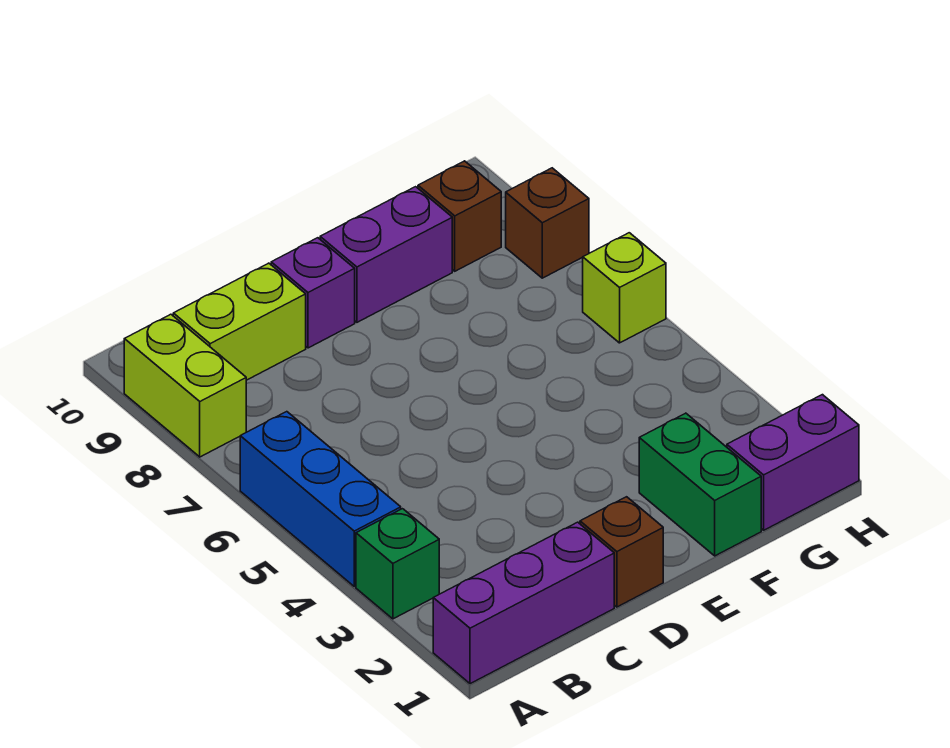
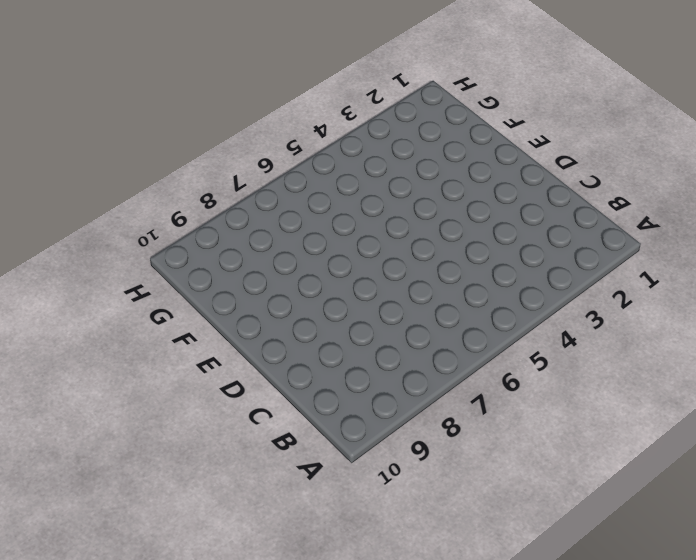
none -> purple 1x3 brick [433,522,614,684]
none -> green 1x1 brick [356,509,439,619]
none -> blue 1x3 brick [240,412,401,586]

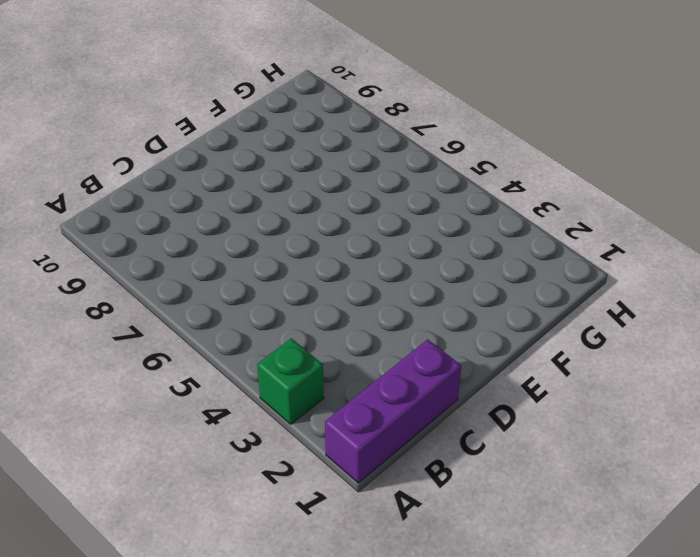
none -> blue 1x3 brick [240,412,401,586]
none -> lime 1x2 brick [124,314,246,457]
none -> lime 1x2 brick [173,263,306,380]

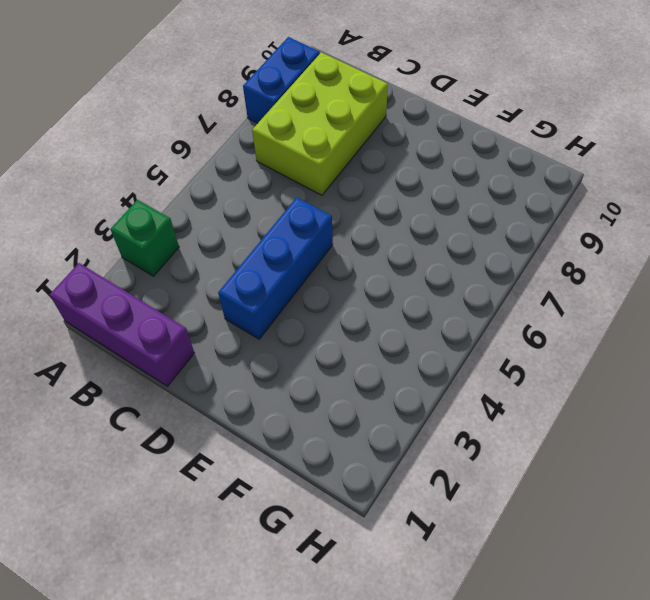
blue 1x2 brick [243,37,320,123] -> lime 1x2 brick [124,314,246,457]
lime 2x3 brick [252,52,388,195] -> lime 1x2 brick [173,263,306,380]
blue 1x3 brick [218,197,333,339] -> blue 1x3 brick moved to [240,412,401,586]
none -> brown 1x1 brick [580,497,663,607]
none -> purple 1x1 brick [271,238,355,348]
none -> purple 1x2 brick [320,187,452,322]

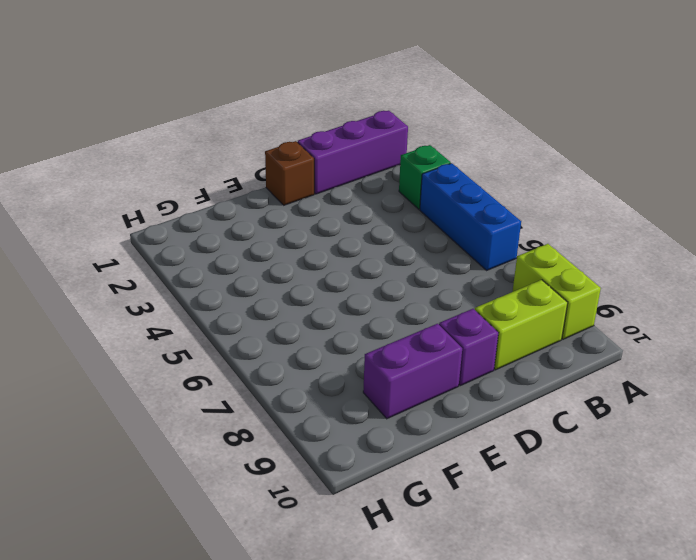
none -> green 1x2 brick [639,413,761,556]
none -> purple 1x2 brick [727,395,859,530]
none -> brown 1x1 brick [418,161,501,271]

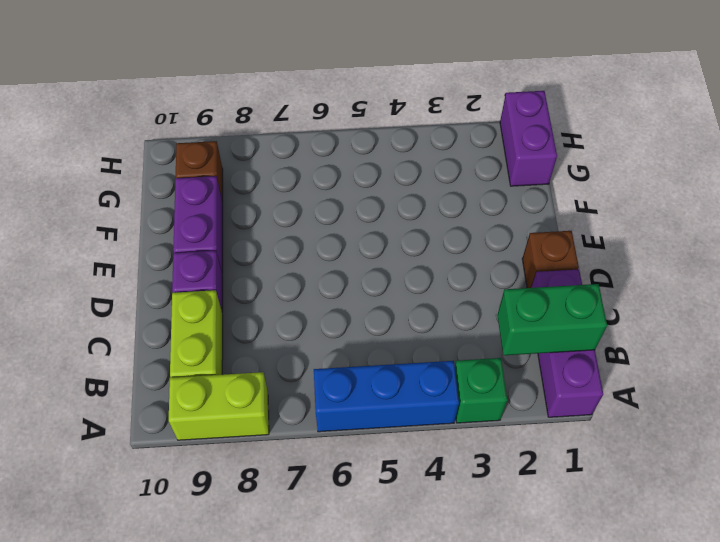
green 1x2 brick [497,284,607,355] -> green 1x2 brick moved to [639,413,761,556]
none -> lime 1x1 brick [583,233,666,343]
none -> brown 1x1 brick [506,168,589,278]

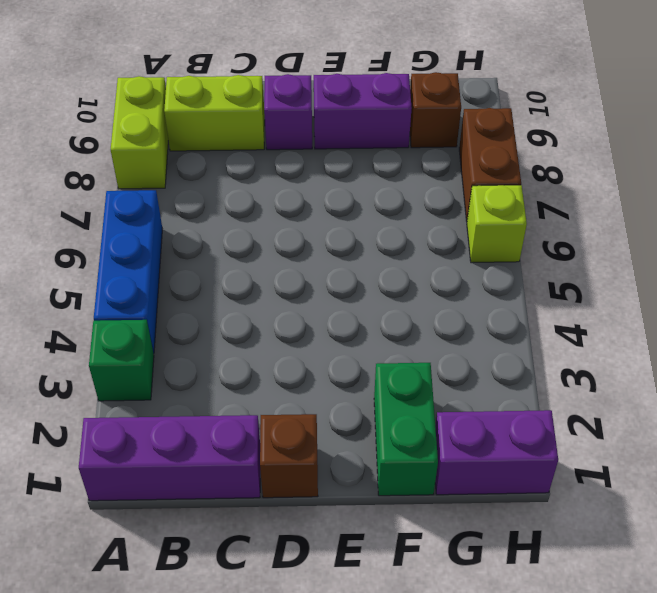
brown 1x2 brick [459,108,521,221] -> brown 1x1 brick [506,168,589,278]

